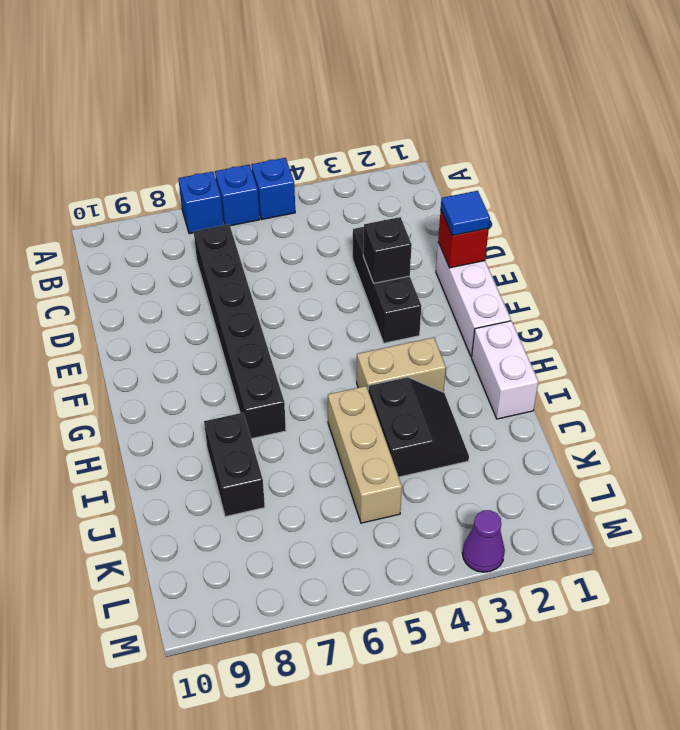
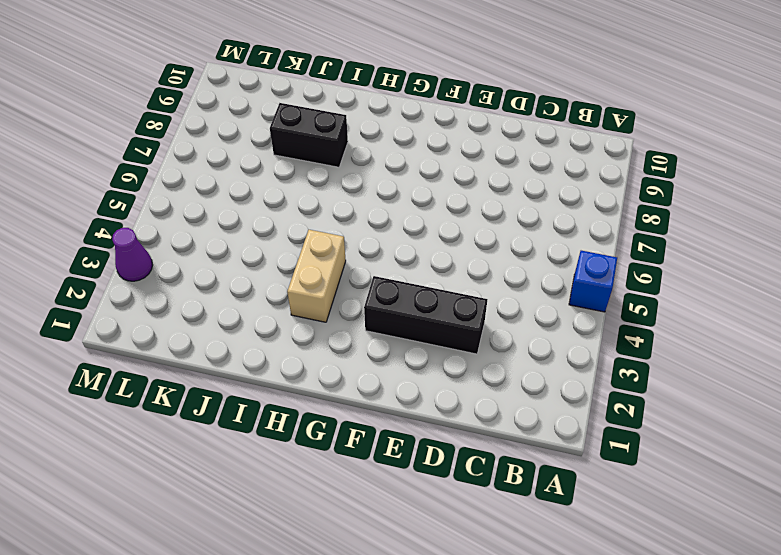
none -> blue 1x1 brick [215,165,260,226]
none -> blue 1x1 brick [178,172,223,234]
none -> black 1x6 brick [194,224,286,439]

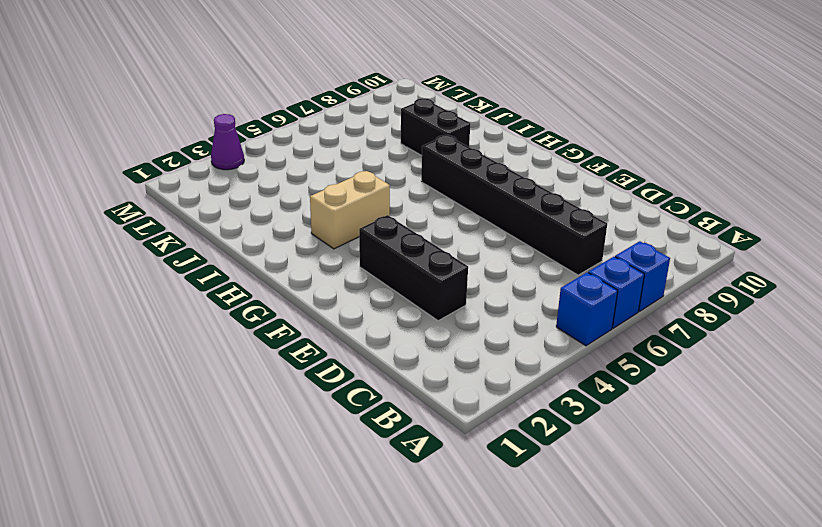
none -> white 1x3 brick [436,242,511,357]
none -> white 1x2 brick [472,321,538,419]
none -> black 2x2 slope [368,377,469,477]

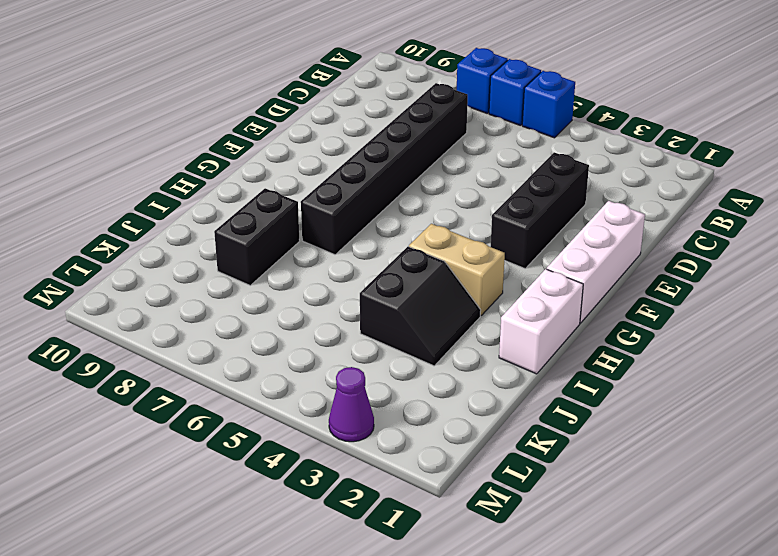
none -> tan 1x3 brick [328,386,402,523]
none -> red 1x1 brick [438,211,489,268]
none -> black 1x1 brick [363,217,412,283]

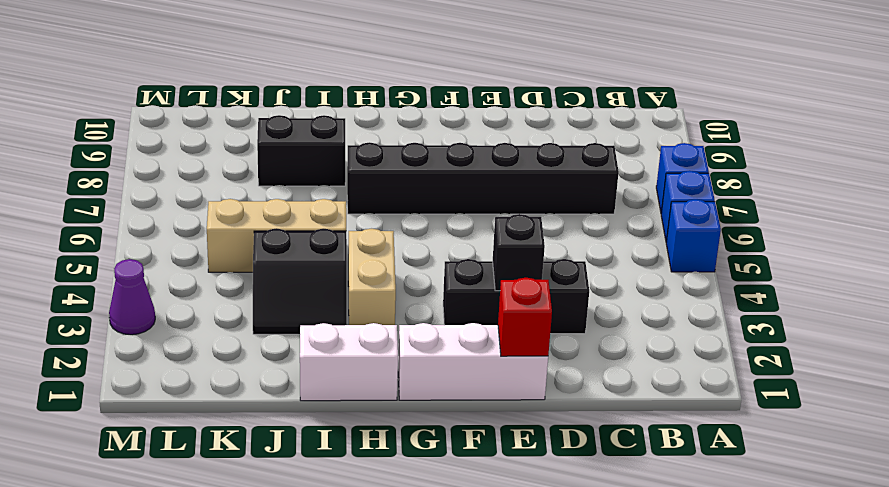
none -> blue 1x1 tile [441,191,490,236]

